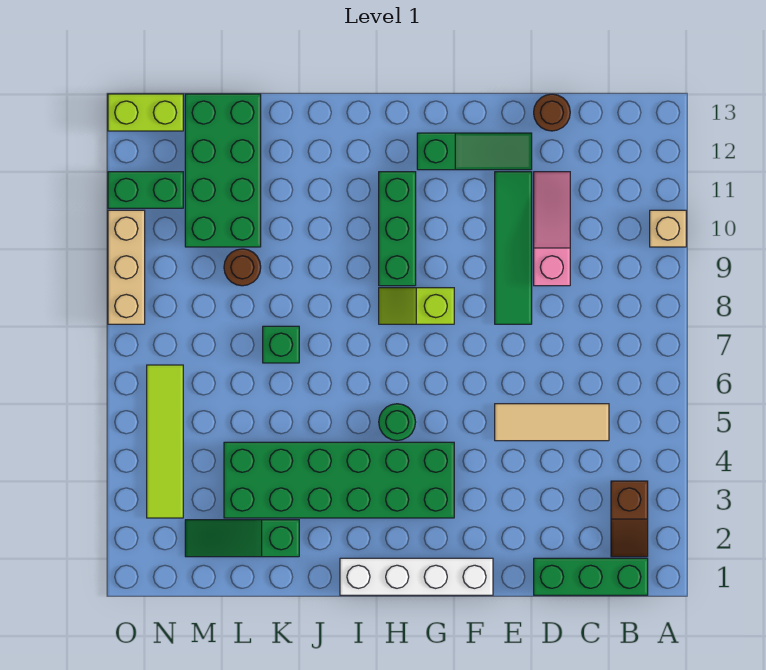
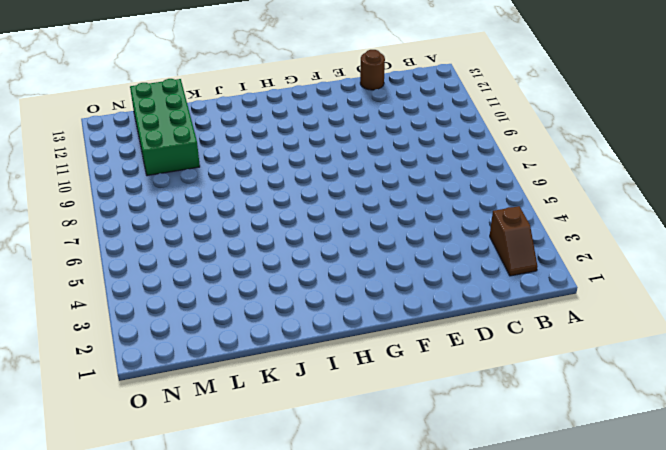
none -> tan 1x1 brick [650,210,686,247]
none -> green 1x3 brick [534,558,648,595]
none -> tan 1x3 tile [495,404,609,441]

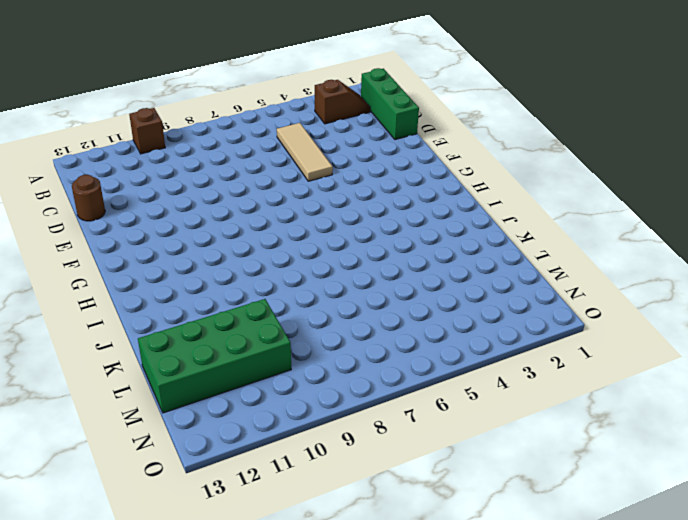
brown 1x1 brick [129,108,165,154] -> tan 1x1 brick [650,210,686,247]
none -> pink 1x3 slope [534,172,570,286]
none -> green 1x4 tile [495,172,532,324]
none -> green 1x3 slope [417,133,532,170]

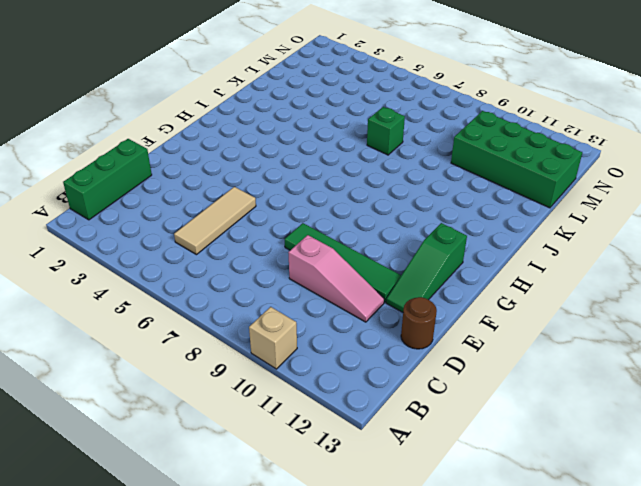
none -> brown 1x2 slope [611,481,648,557]
none -> white 1x4 brick [340,558,493,595]
none -> green 2x6 brick [224,442,454,518]

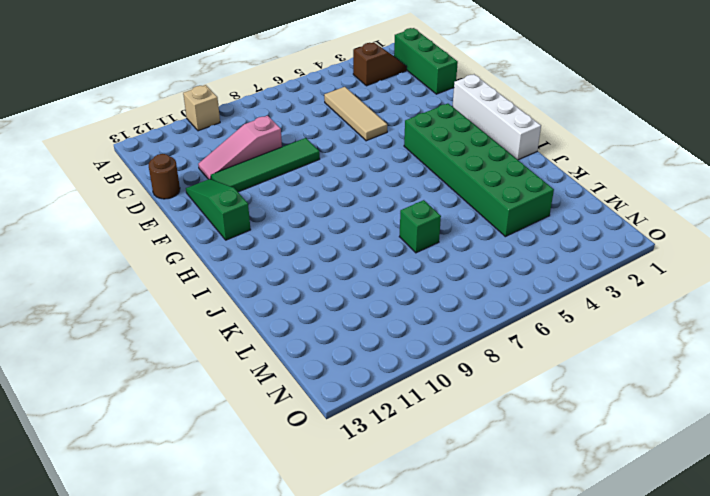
none -> lime 1x2 slope [379,288,454,324]
none -> green 1x1 round brick [379,404,416,440]
none -> green 1x3 brick [379,172,416,286]

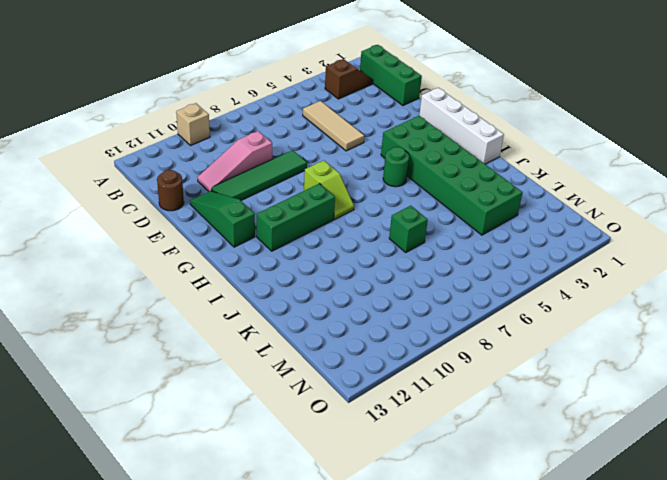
none -> green 1x3 slope [185,520,299,557]
none -> brown 1x1 round brick [224,249,261,286]
none -> green 2x4 brick [185,94,261,247]

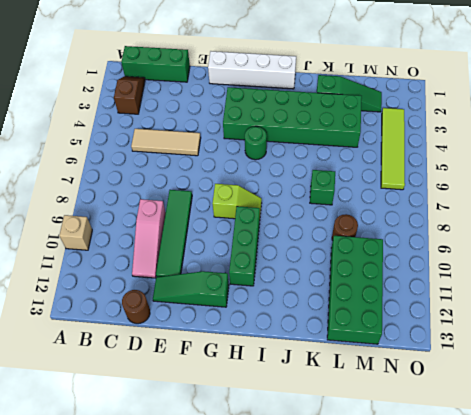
none -> green 1x2 brick [108,172,183,208]
none -> lime 1x2 brick [108,94,183,131]
none -> tan 1x3 brick [108,210,145,324]

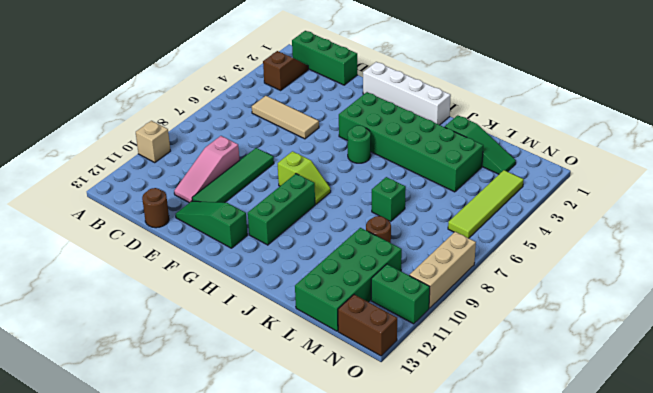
brown 1x2 brick [338,295,397,356] -> lime 1x2 brick [108,94,183,131]

